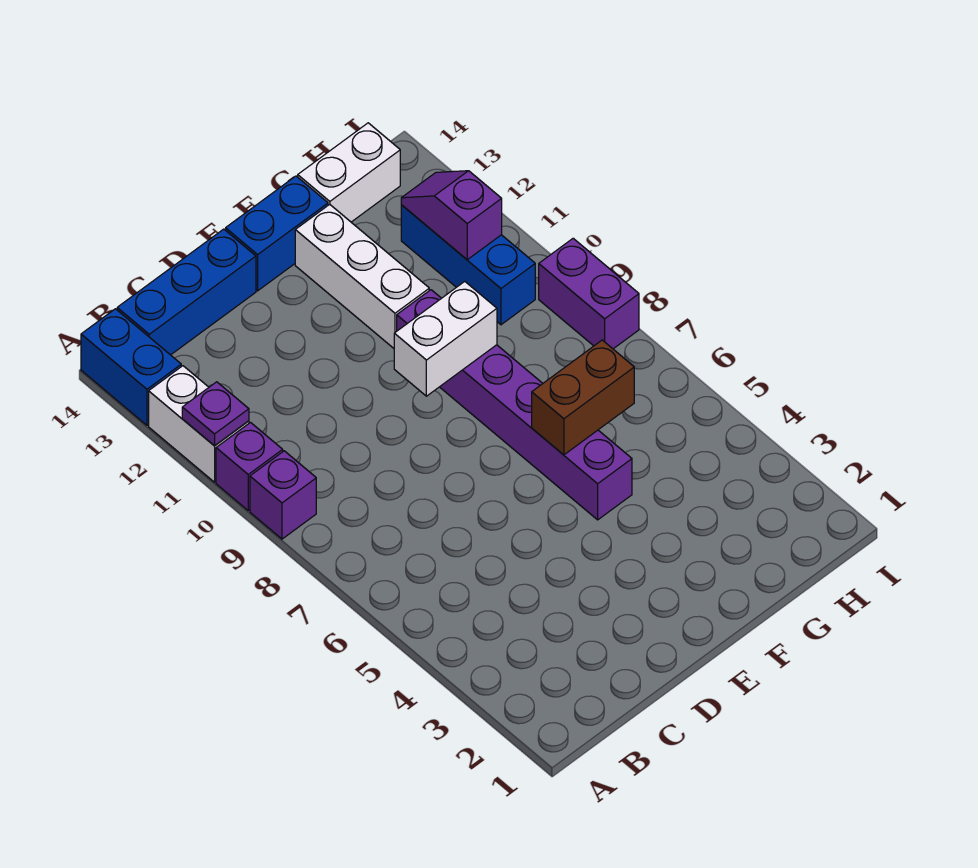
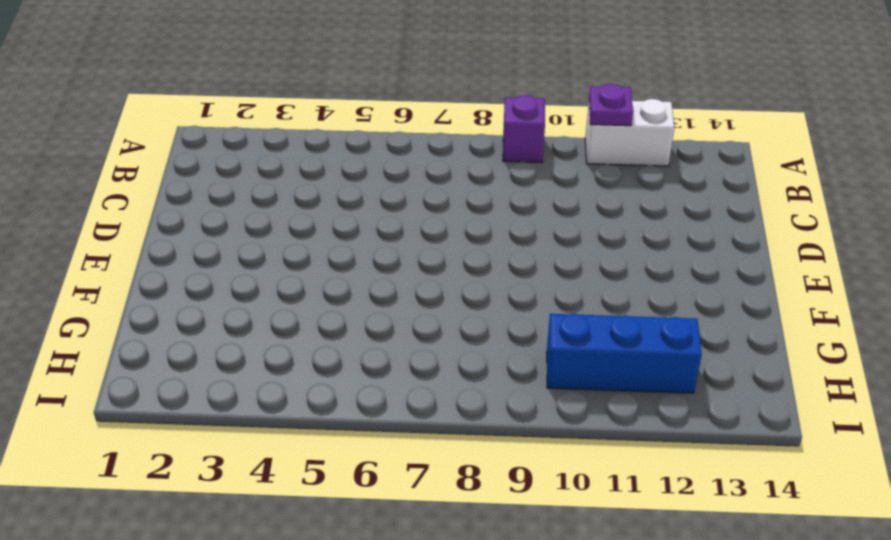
none -> purple 1x1 brick [216,423,283,511]
none -> blue 1x2 brick [81,309,181,425]
none -> blue 1x3 brick [117,229,256,355]

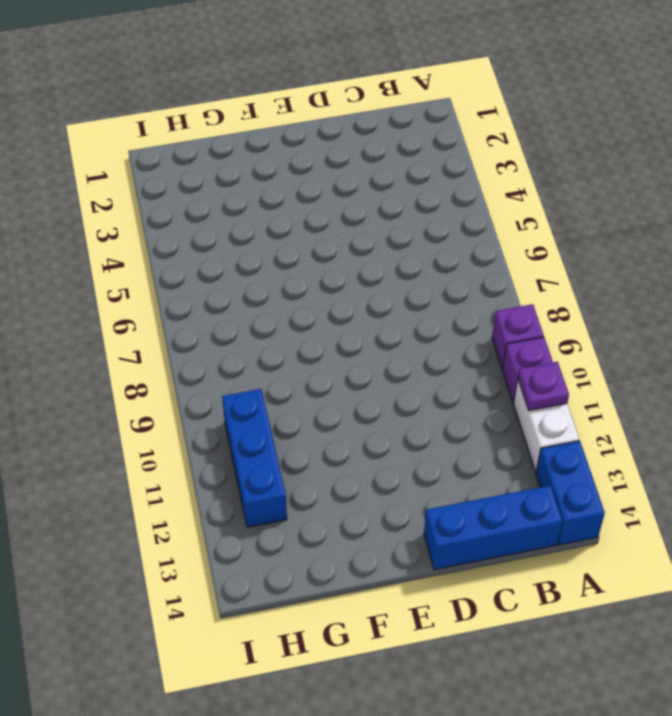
none -> blue 1x2 brick [226,176,328,291]
none -> purple 1x6 brick [397,290,632,520]
none -> white 1x3 brick [295,204,429,348]

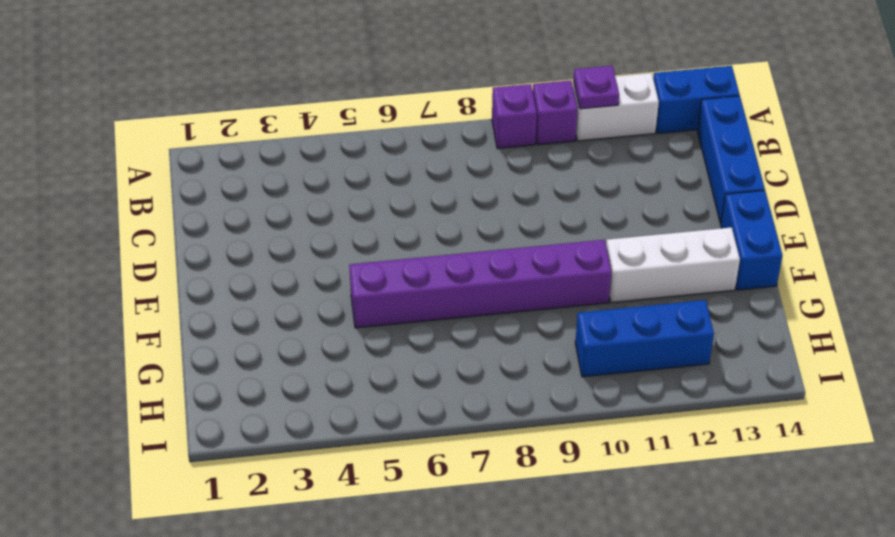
none -> white 1x2 brick [298,123,400,222]
none -> purple 1x2 brick [539,238,639,349]
none -> white 1x2 brick [394,282,497,396]

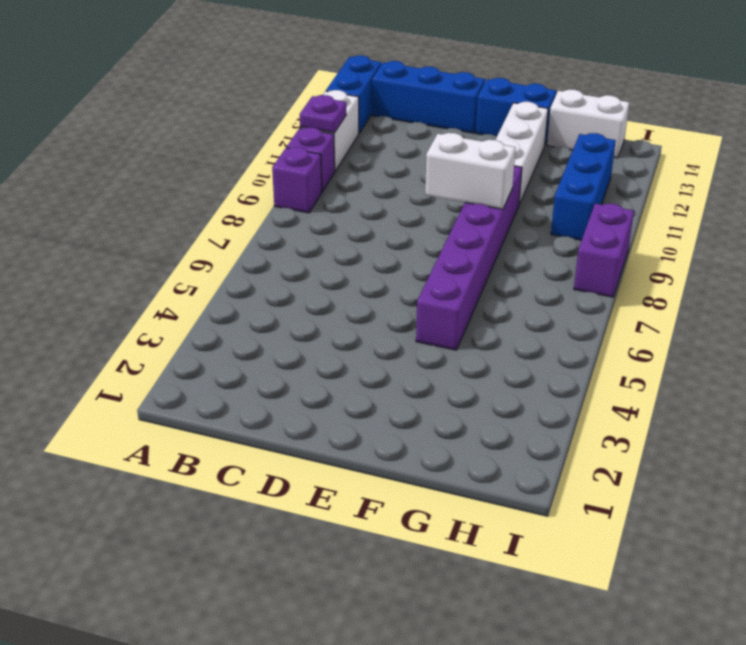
none -> brown 1x2 brick [532,340,634,455]
none -> purple 1x2 slope [401,171,502,260]

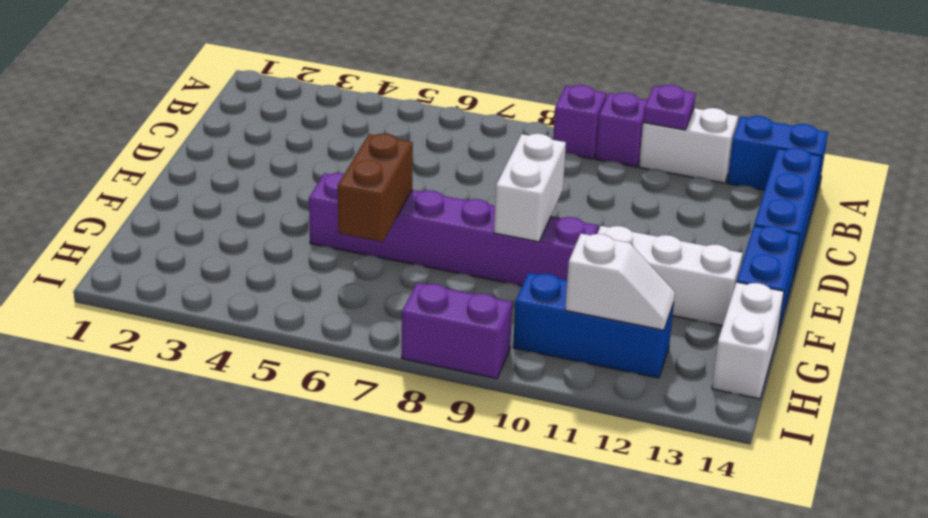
white 1x2 slope [565,234,675,330] -> purple 1x2 slope [401,171,502,260]

